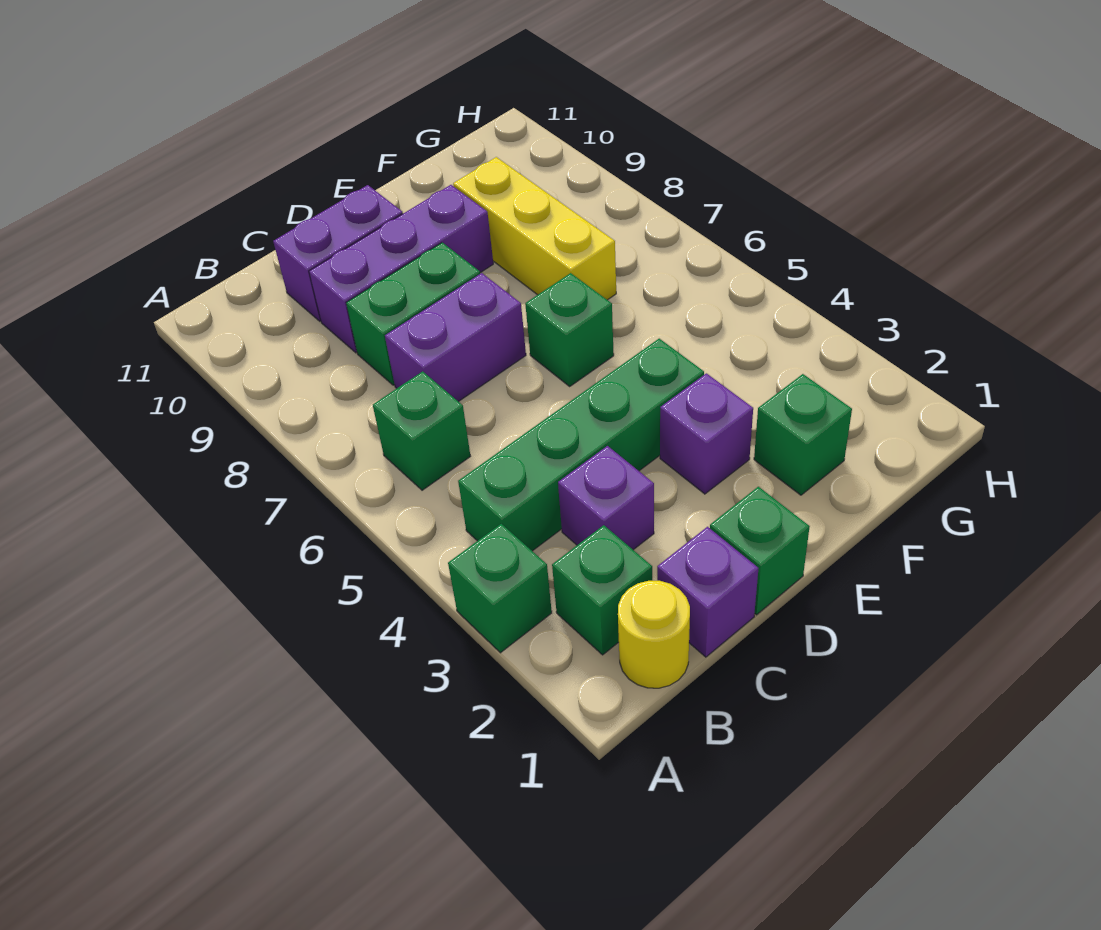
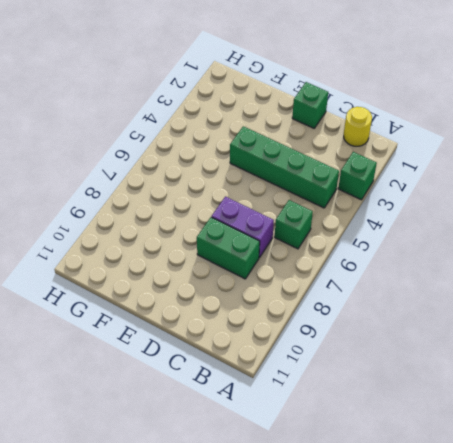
none -> green 1x1 brick [552,525,652,655]
none -> purple 1x1 brick [657,527,759,657]
none -> purple 1x1 brick [558,446,654,550]

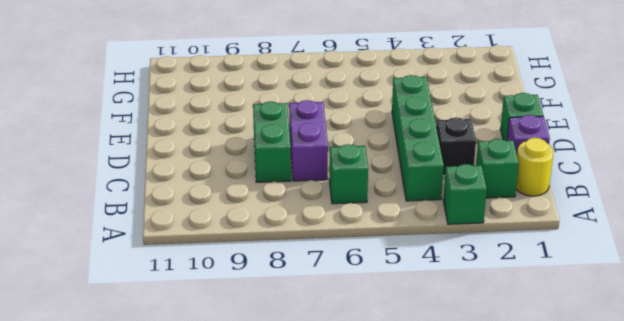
black 1x1 brick [436,117,476,176] -> purple 1x1 brick [558,446,654,550]
none -> purple 1x3 brick [309,185,493,353]
none -> purple 1x2 brick [273,185,403,321]
none -> purple 1x1 brick [660,373,753,494]

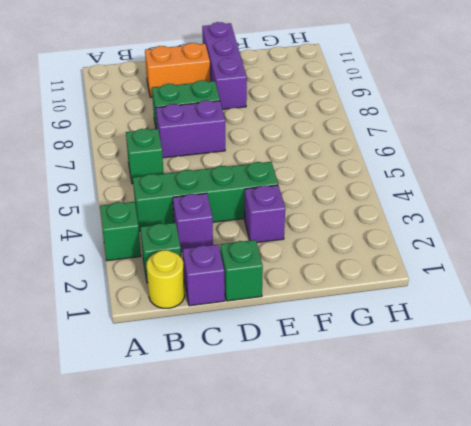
orange 1x2 brick [145,43,210,97] -> purple 1x2 brick [273,185,403,321]
purple 1x3 brick [202,22,247,109] -> purple 1x3 brick turned to [309,185,493,353]
none -> green 1x1 brick [525,273,614,386]
none -> green 1x1 brick [754,374,852,495]
none -> yellow 1x3 brick [453,157,616,300]

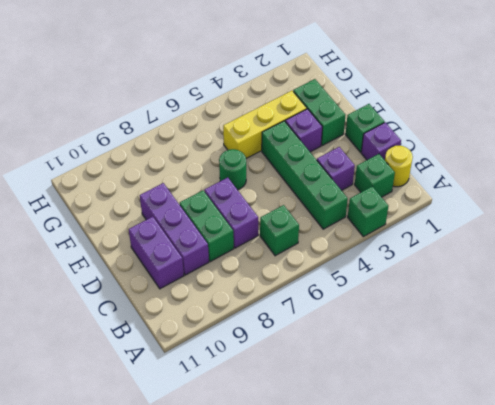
green 1x2 brick [293,79,345,146] -> green 1x1 brick [754,374,852,495]
green 1x1 round brick [219,149,246,190] -> green 1x1 brick [525,273,614,386]
yellow 1x3 brick [223,91,307,159] -> yellow 1x3 brick moved to [453,157,616,300]

